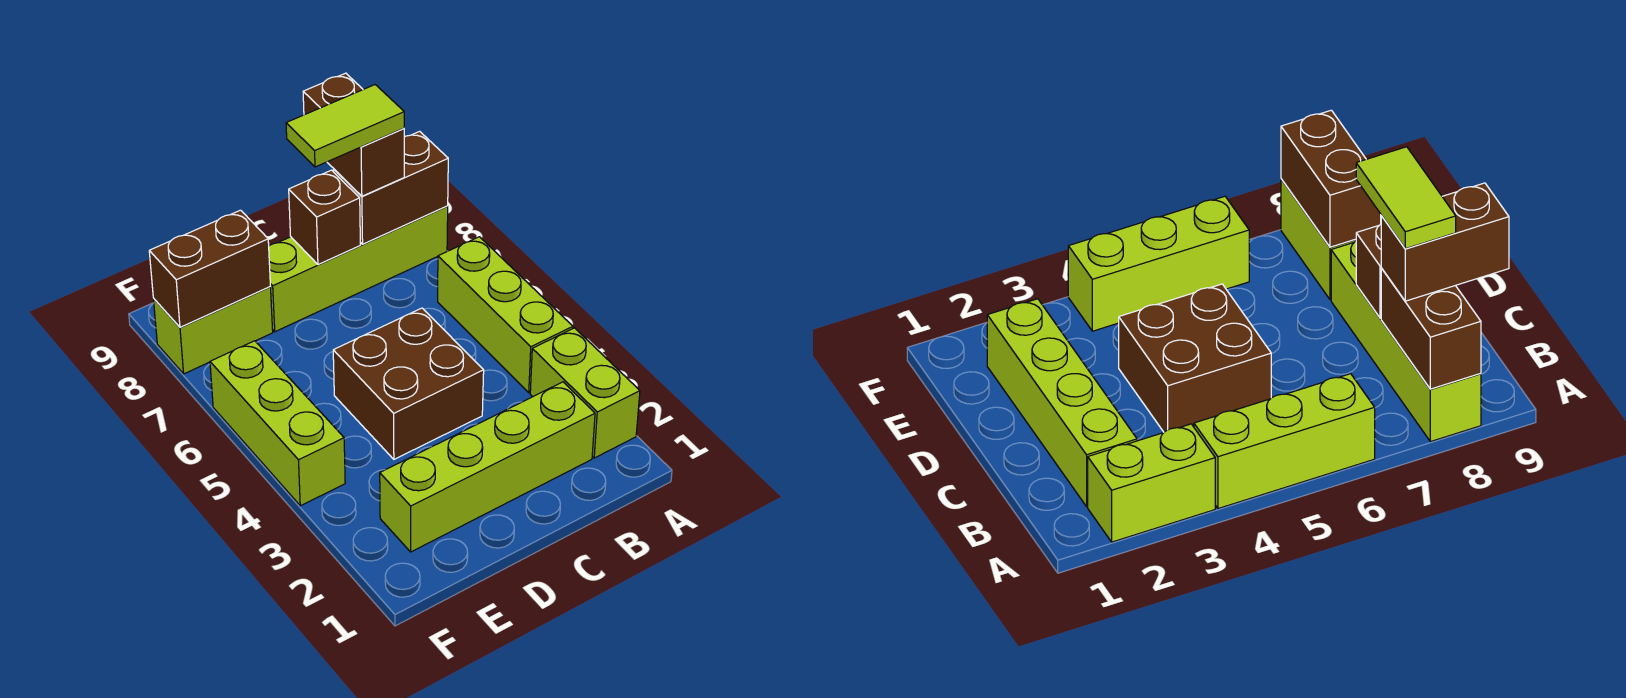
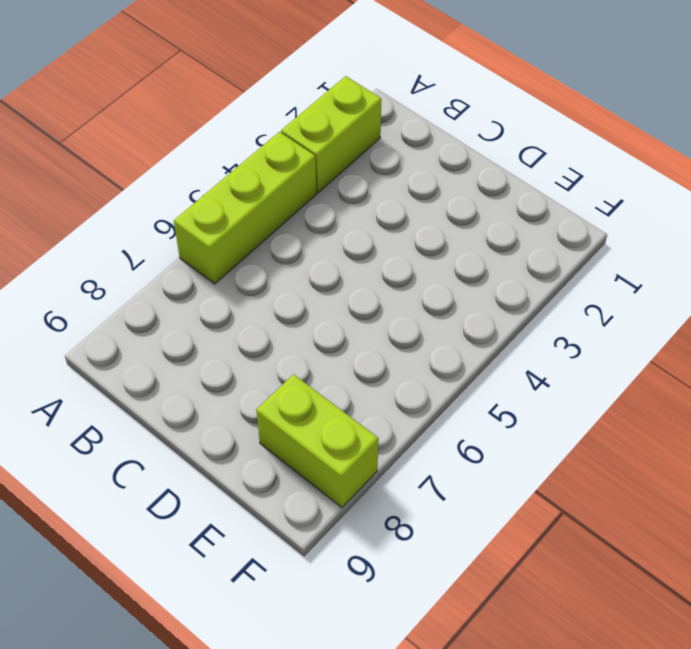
none -> lime 1x4 brick [269,206,448,332]
none -> lime 1x4 brick [380,382,595,552]
none -> brown 2x2 brick [333,308,484,459]

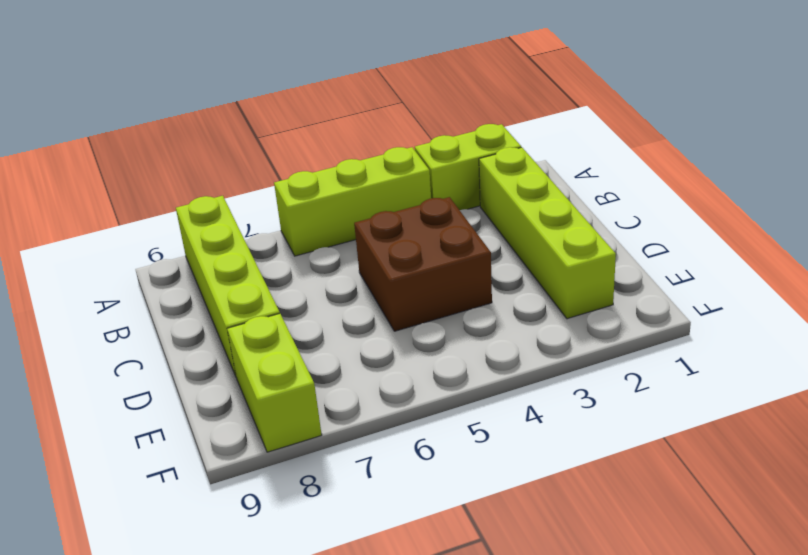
none -> lime 1x3 brick [210,341,345,506]
none -> brown 1x2 brick [334,131,448,244]
none -> brown 1x1 brick [289,170,360,265]

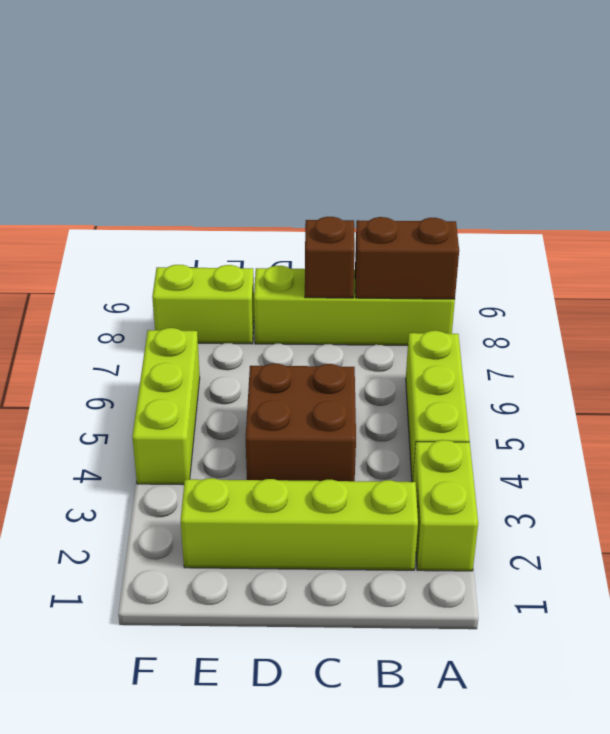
none -> brown 1x2 brick [149,210,270,327]
none -> brown 1x2 brick [303,73,404,196]
none -> lime 1x2 tile [286,85,404,167]

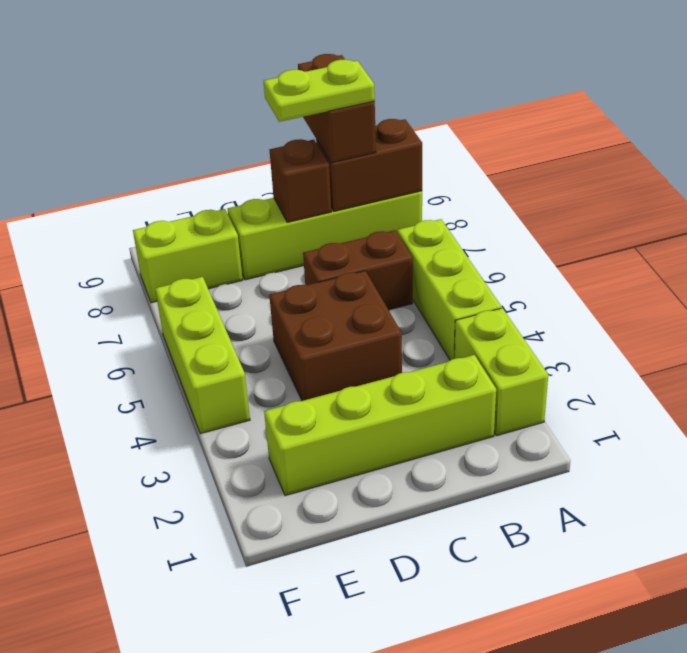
brown 1x2 brick [303,230,413,310] -> brown 1x2 brick moved to [149,210,270,327]
lime 1x2 plate [264,60,375,122] -> lime 1x2 tile [286,85,404,167]

